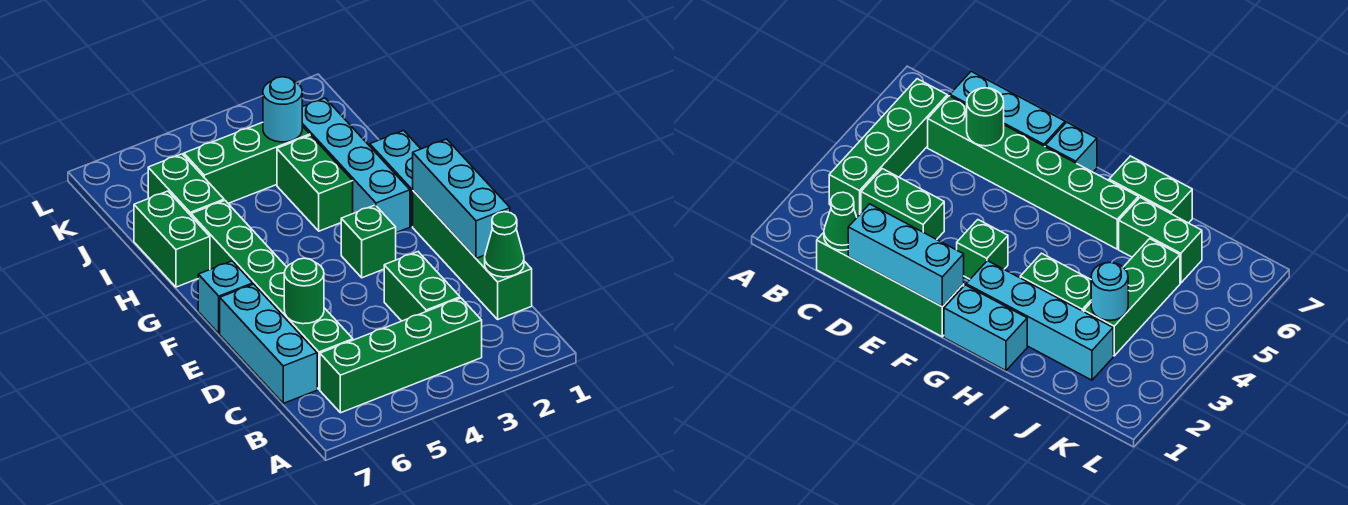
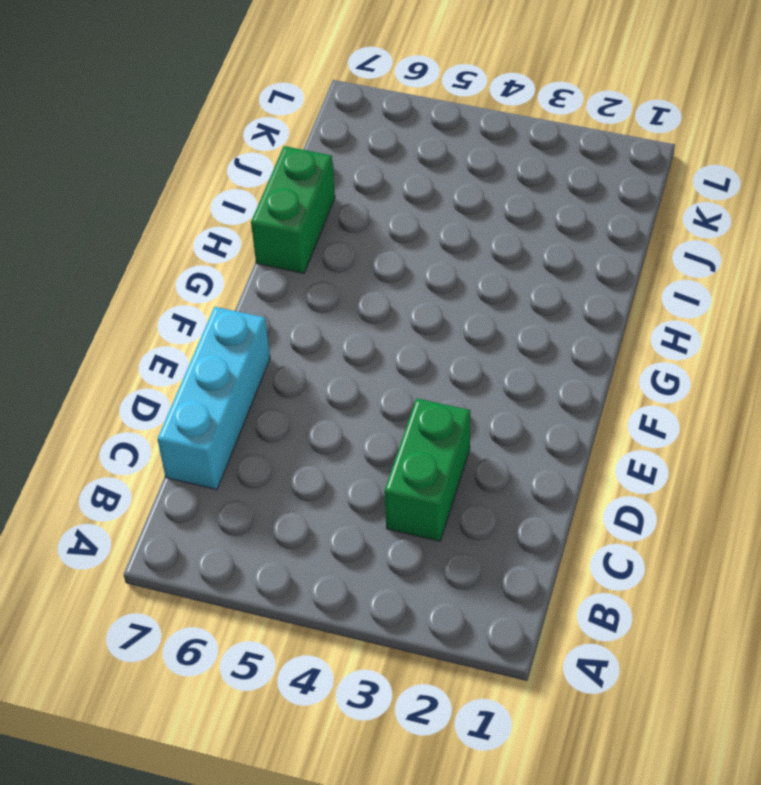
none -> green 1x4 brick [320,298,482,413]
none -> green 1x4 brick [413,191,532,319]
none -> green 1x6 brick [191,201,353,389]

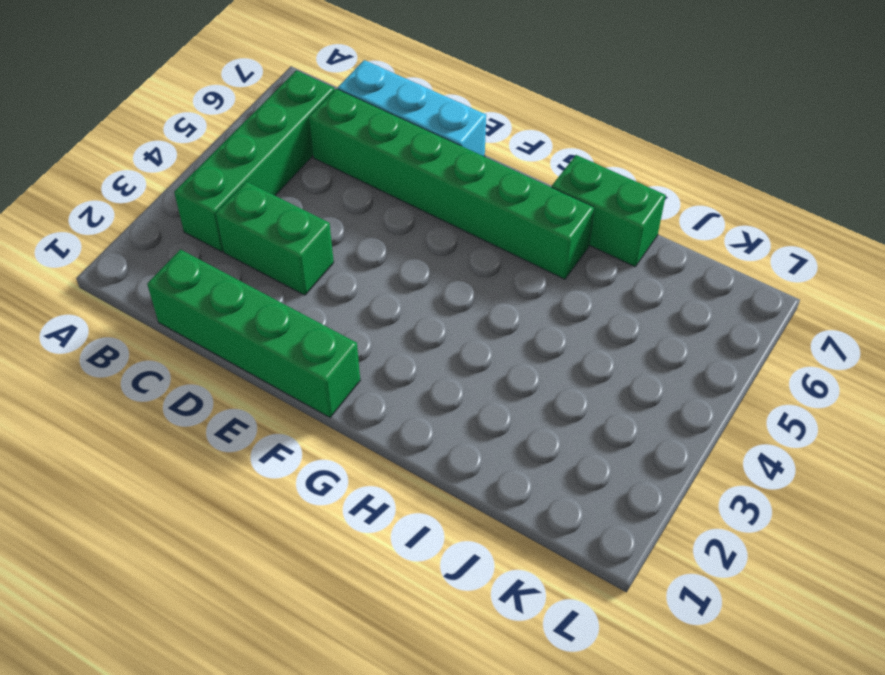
none -> green 1x1 brick [341,205,396,278]
none -> cyan 1x1 brick [198,261,253,334]
none -> cyan 1x2 brick [370,131,420,226]

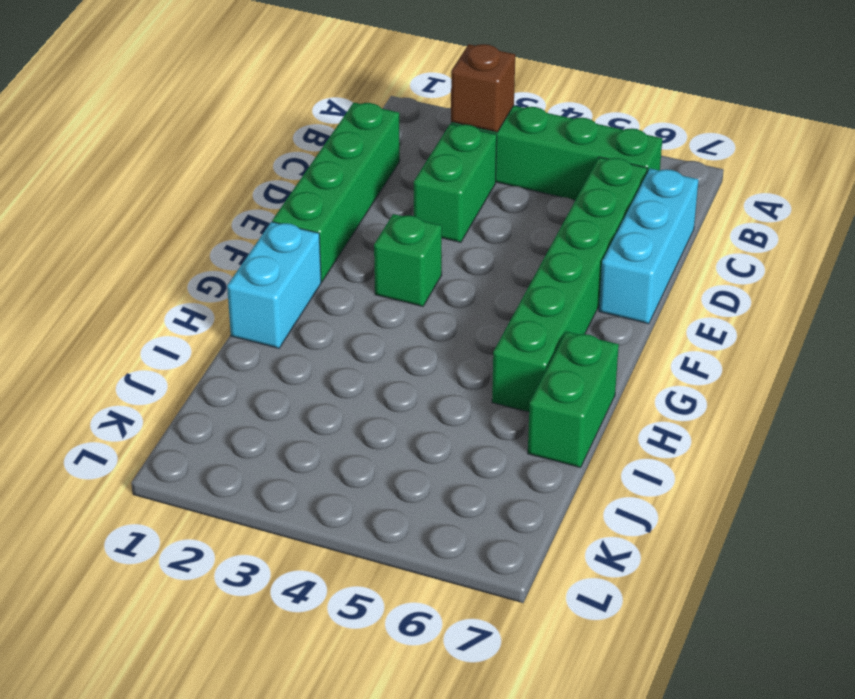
brown 1x1 brick [451,44,515,132] -> none
none -> cyan 1x1 brick [198,261,253,334]
none -> cyan 1x4 brick [302,98,410,233]
none -> green 1x2 brick [277,135,353,231]

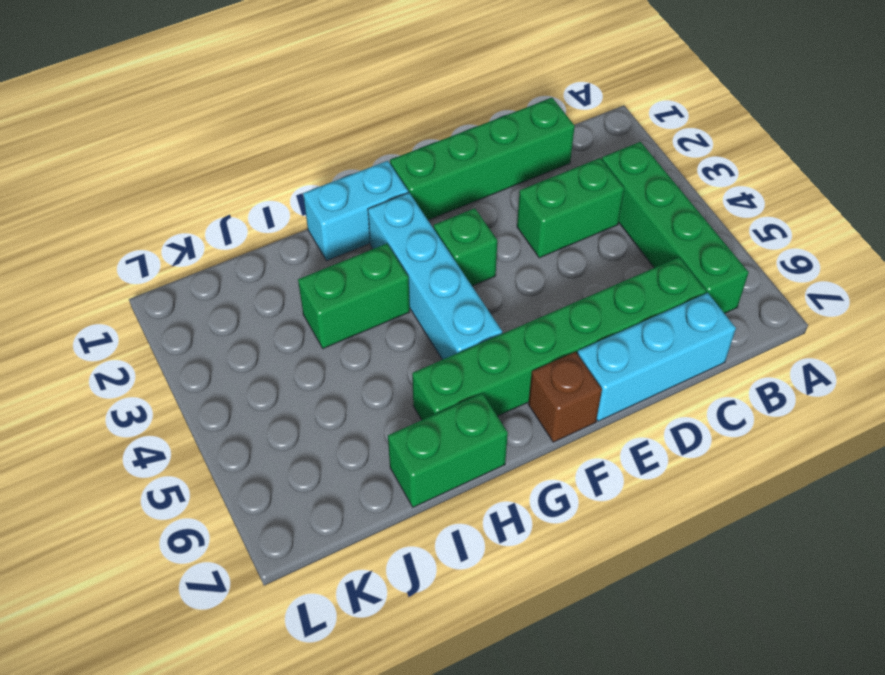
brown 1x1 brick [528,352,602,442] -> cyan 1x1 brick [198,261,253,334]
cyan 1x4 brick [368,193,502,360] -> cyan 1x4 brick turned to [302,98,410,233]
none -> green 1x2 brick [148,154,224,215]
none -> green 1x3 brick [184,122,310,203]
none -> green 1x1 cone [485,212,524,277]

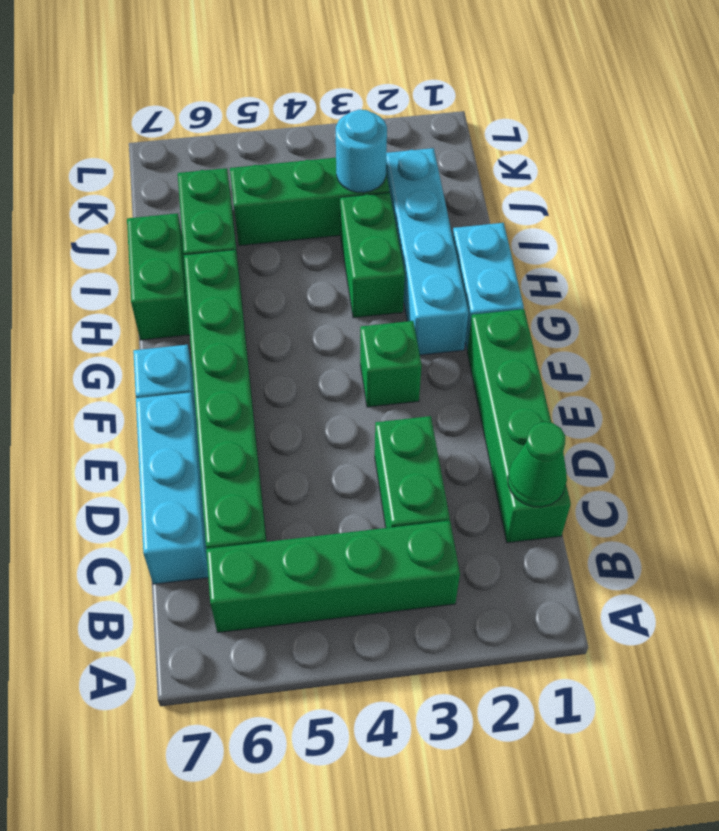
none -> cyan 1x3 brick [413,139,510,258]
none -> green 1x1 round brick [284,258,324,324]

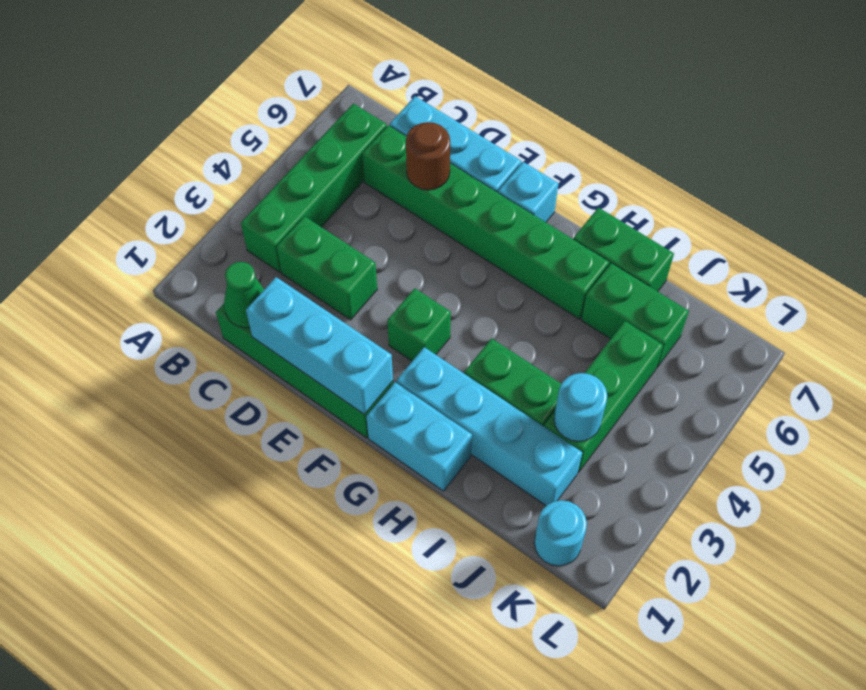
brown 1x1 round brick [406,122,450,190] -> green 1x1 round brick [284,258,324,324]
cyan 1x1 round brick [534,500,587,566] -> none

